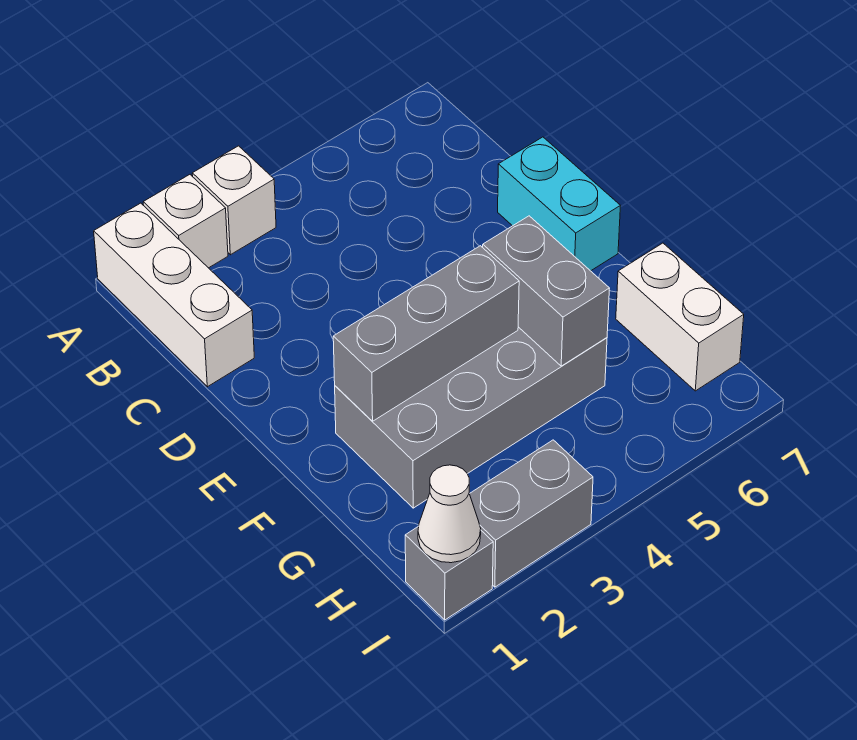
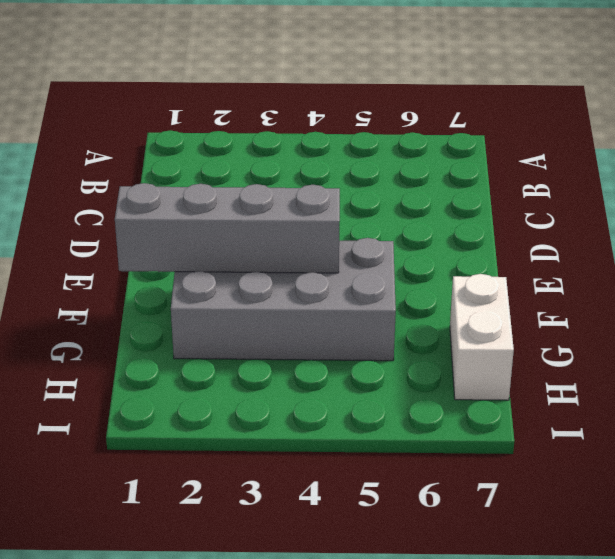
grey 1x4 brick [115,183,340,273] -> grey 1x3 brick [333,246,519,421]
none -> white 1x3 brick [94,203,254,387]
none -> white 1x1 brick [143,175,228,268]

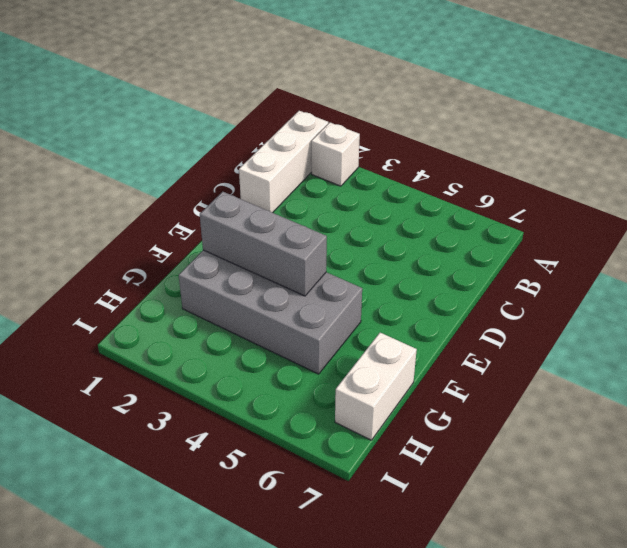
none -> white 1x1 brick [192,146,276,255]
none -> cyan 1x2 brick [498,137,620,271]

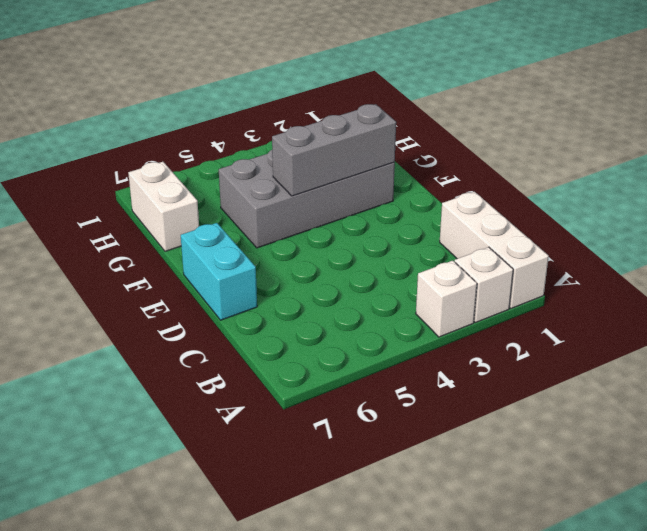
none -> grey 1x1 brick [405,526,493,620]
none -> grey 1x2 brick [470,440,593,587]

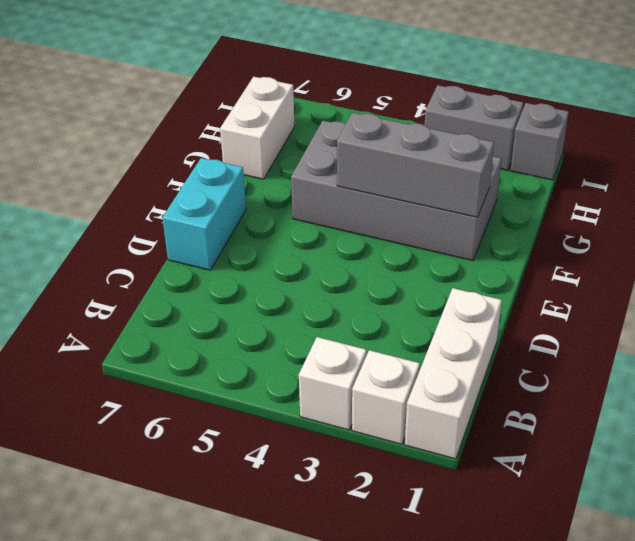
none -> grey 1x2 brick [483,216,610,366]
none -> white 1x1 cone [418,465,481,563]

